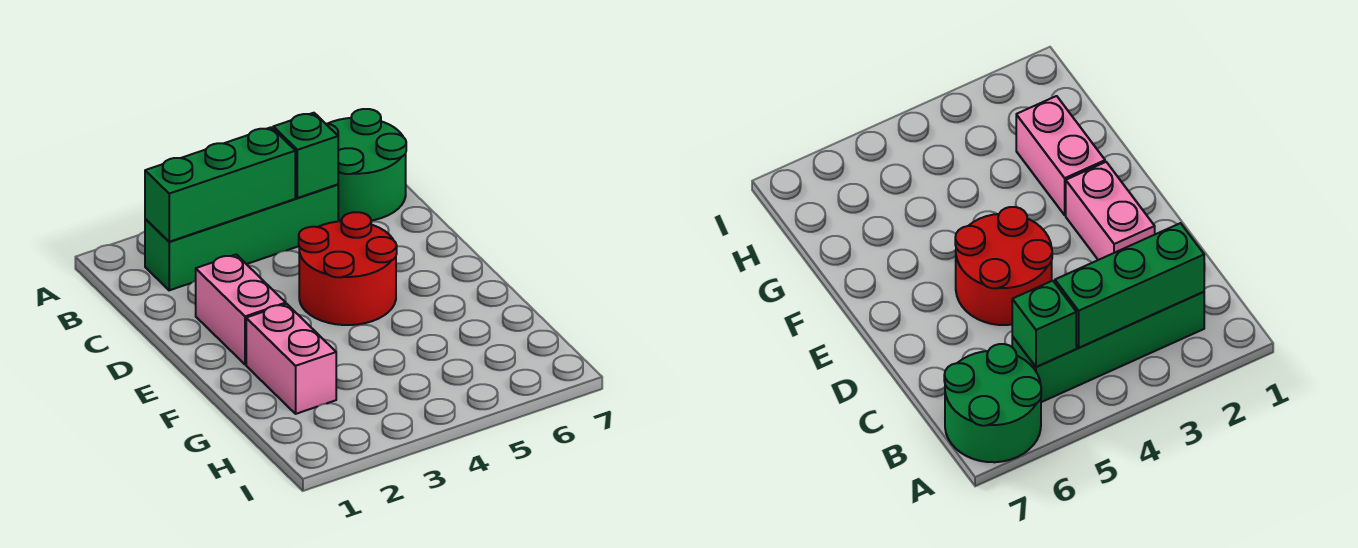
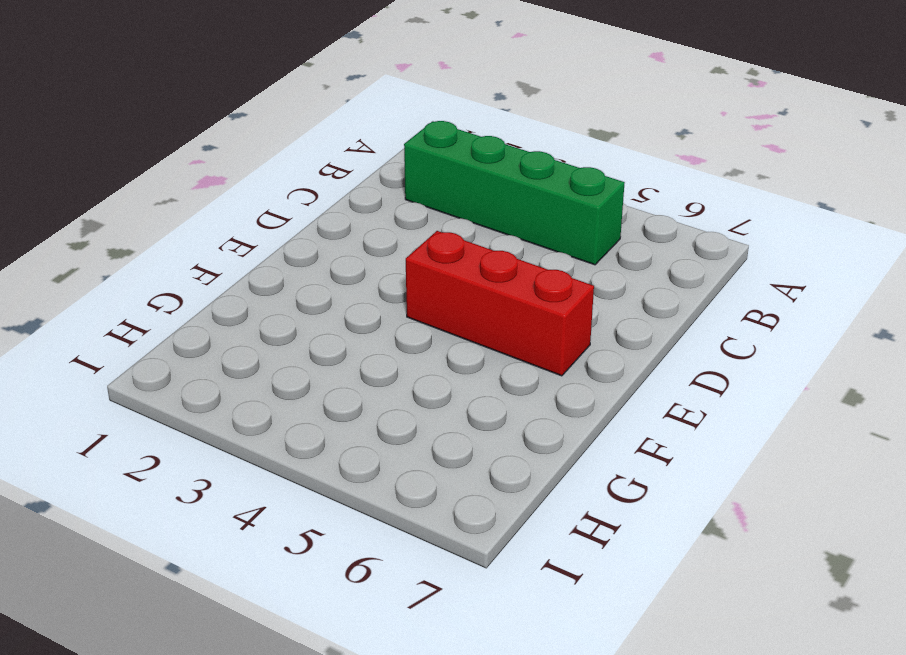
red 1x3 brick [406,231,594,376] -> red 2x2 round brick [299,212,397,325]
none -> green 2x2 round brick [326,109,406,220]
none -> pink 1x2 brick [196,255,286,364]

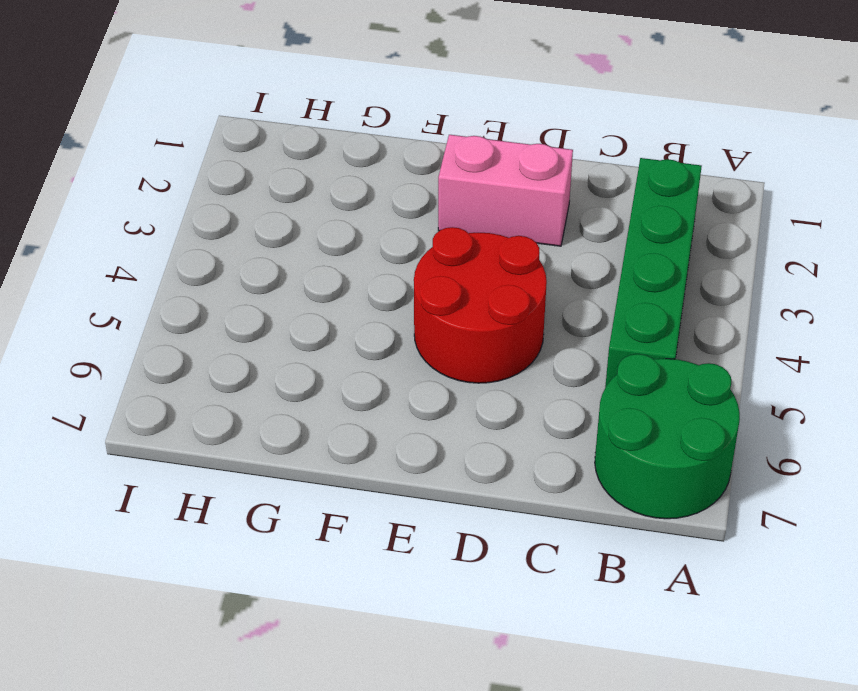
none -> pink 1x2 brick [246,304,336,414]
none -> green 1x3 brick [145,127,295,242]

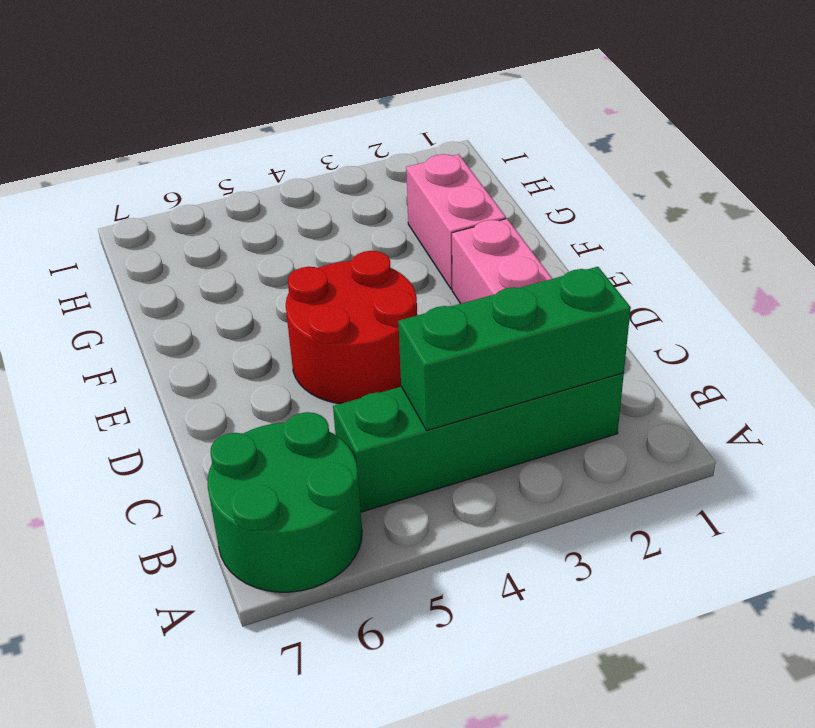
none -> green 1x1 brick [273,113,338,198]

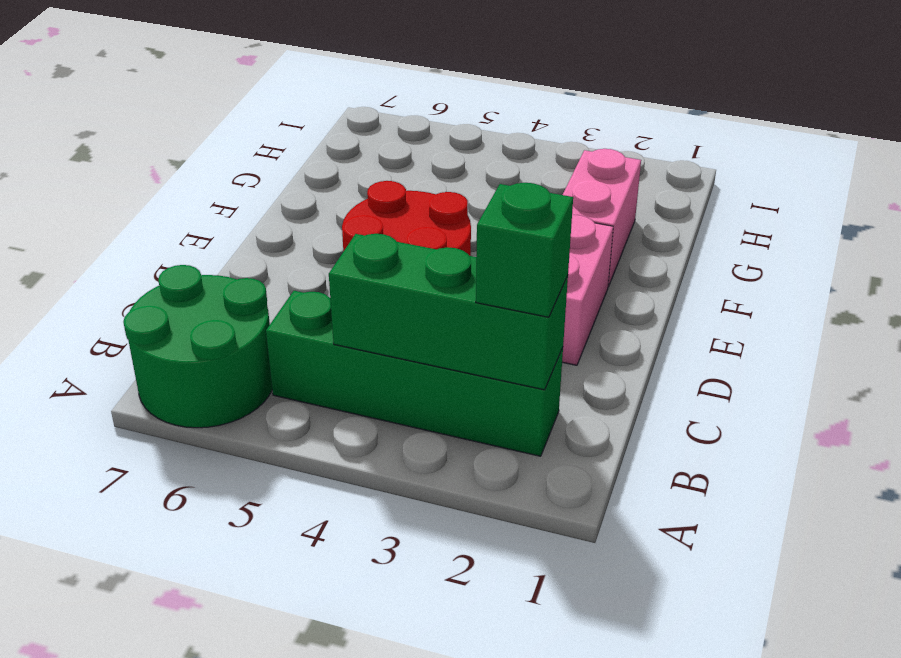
green 1x1 brick [476,183,573,317] -> green 1x1 brick moved to [273,113,338,198]

